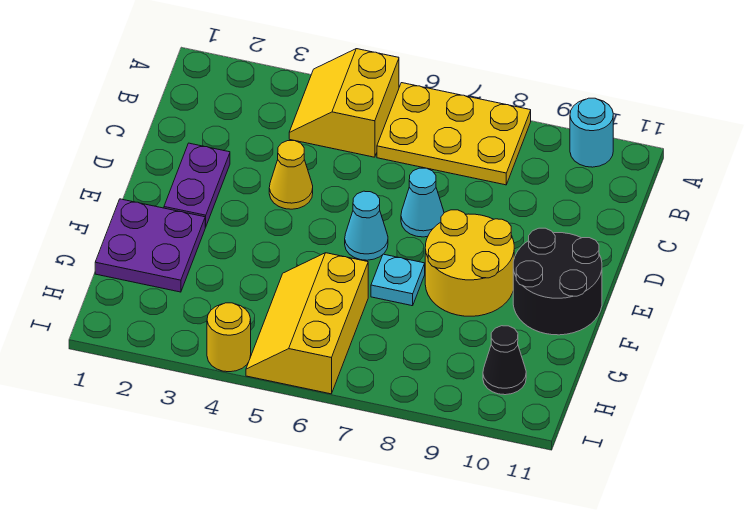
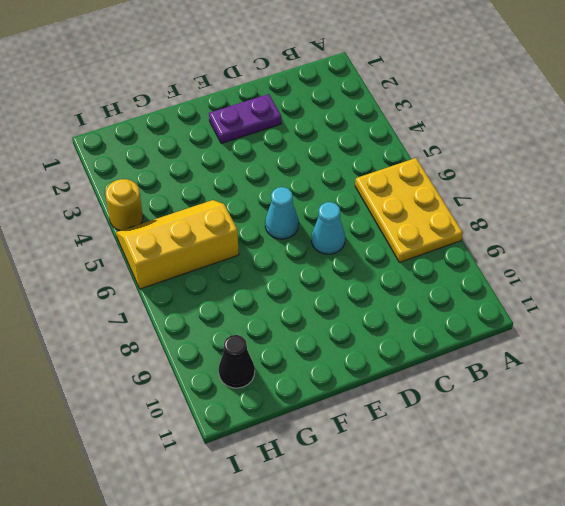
none -> yellow 2x2 slope [289,49,399,157]
none -> cyan 1x1 round brick [570,98,613,167]
none -> yellow 1x1 cone [269,141,313,209]

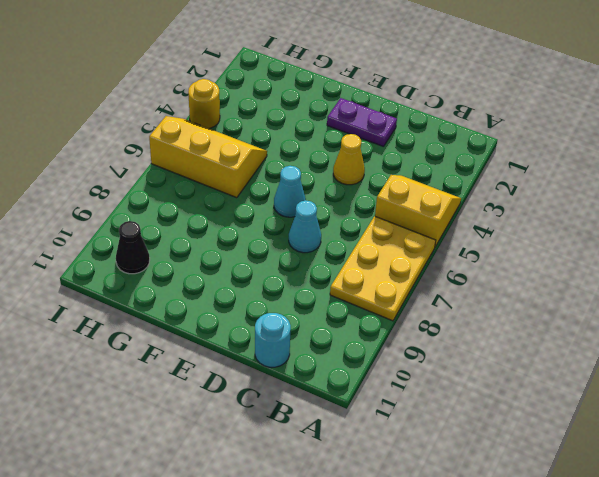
cyan 1x1 round brick [255,313,291,367] -> cyan 1x1 round brick moved to [570,98,613,167]
none -> yellow 2x2 round brick [425,210,514,316]
none -> black 2x2 round brick [513,228,602,335]
none -> purple 2x2 plate [95,199,205,292]

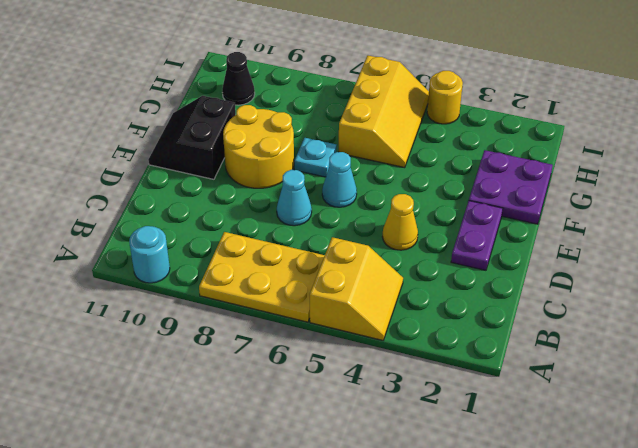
black 2x2 slope [148,96,236,179] -> black 2x2 round brick [513,228,602,335]

